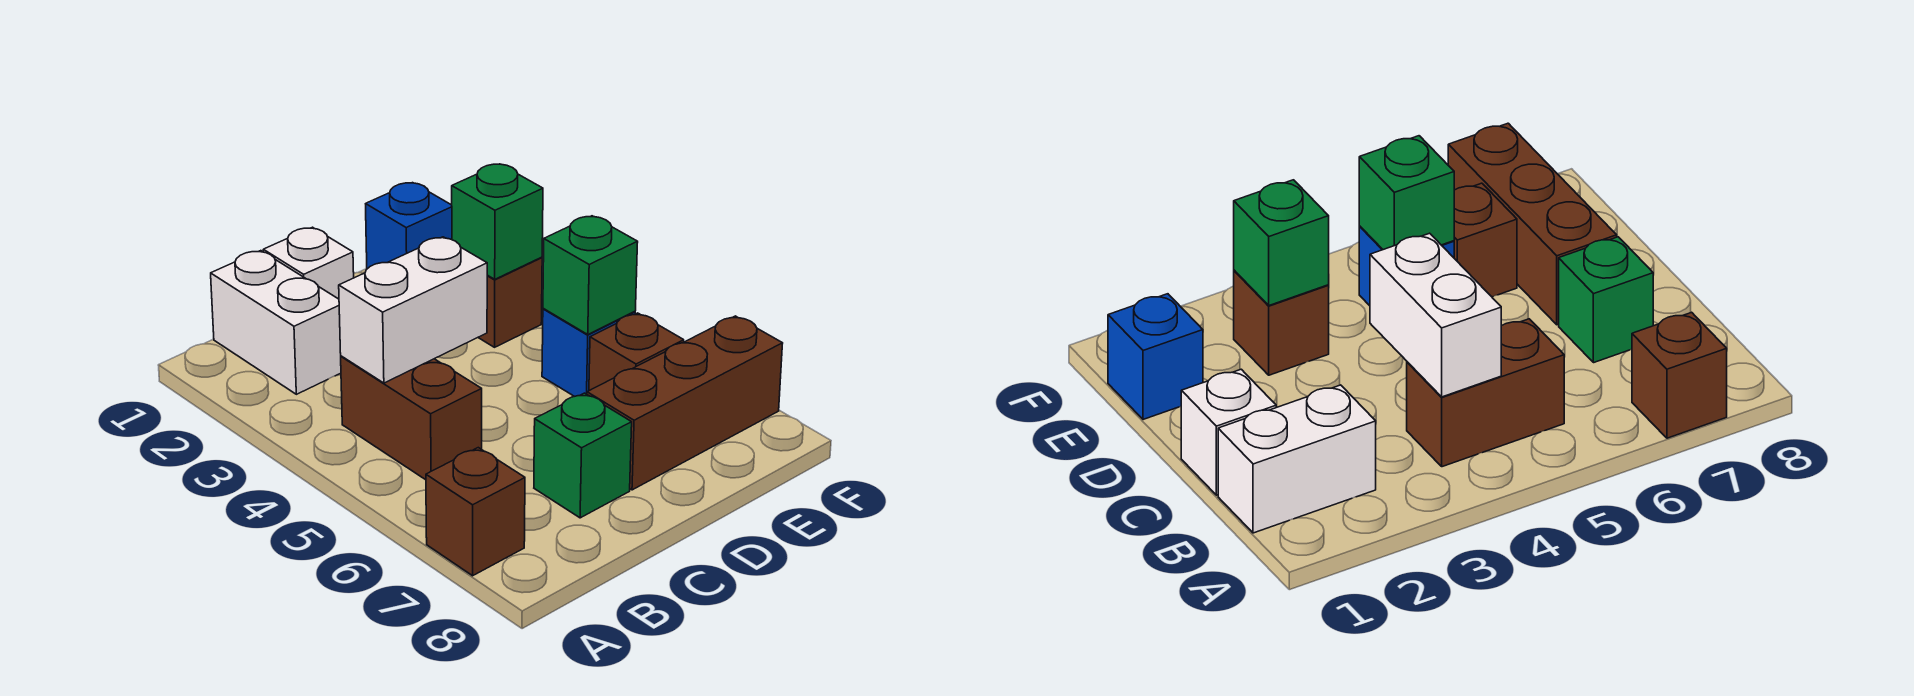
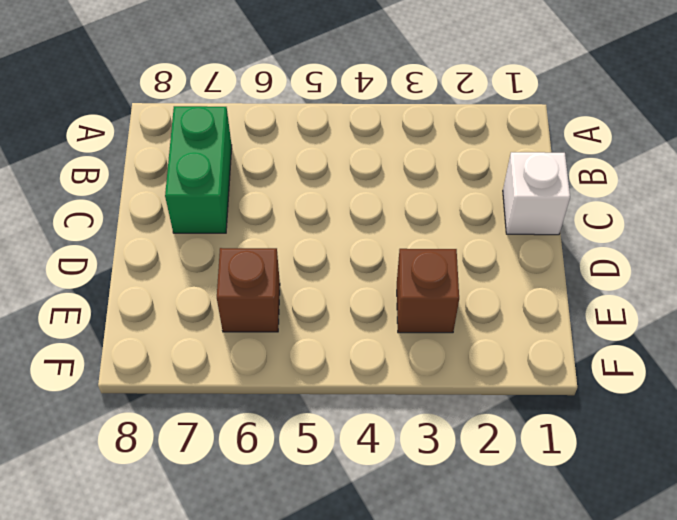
green 1x2 brick [165,106,232,233] -> green 1x1 brick [534,393,632,518]
none -> brown 1x1 brick [426,448,525,576]
none -> white 1x2 brick [211,251,341,394]
none -> brown 1x2 brick [341,356,482,480]

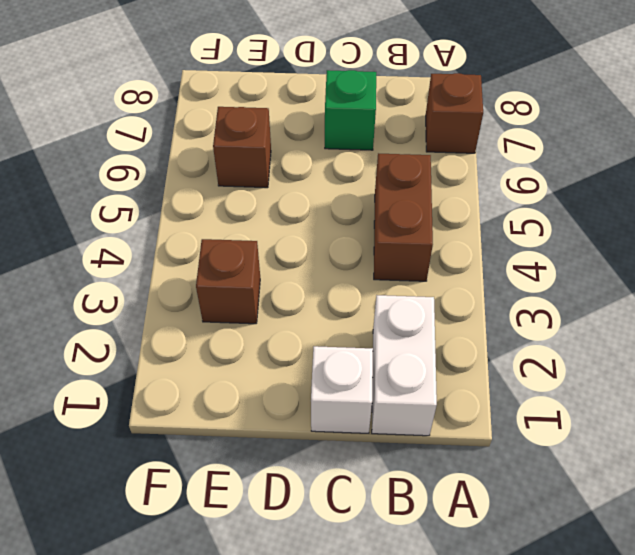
none -> brown 1x3 brick [587,316,783,490]
none -> blue 1x1 brick [366,183,452,269]
none -> blue 1x1 brick [542,309,635,397]

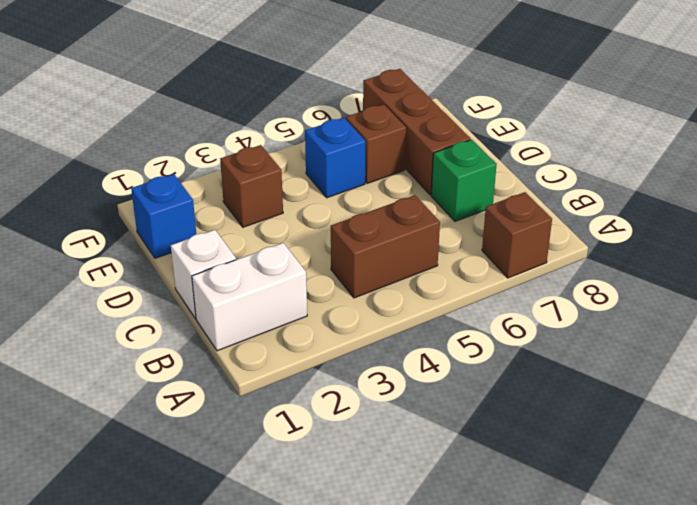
none -> white 1x2 brick [339,237,487,383]
none -> green 1x1 brick [452,164,543,279]
none -> green 1x1 brick [543,216,638,334]

